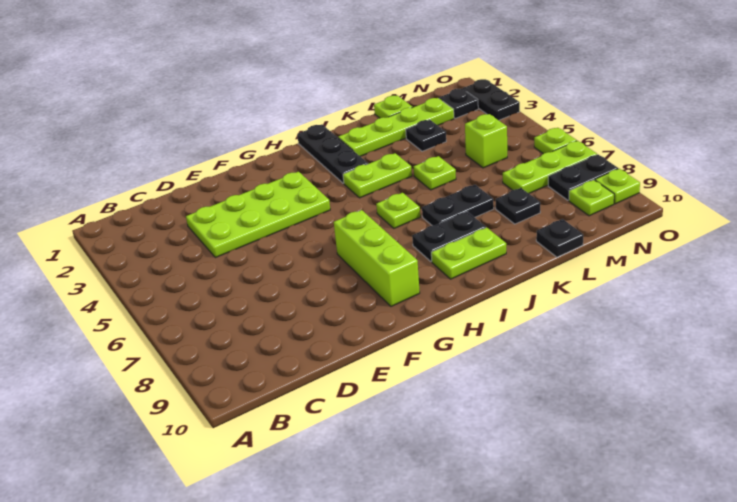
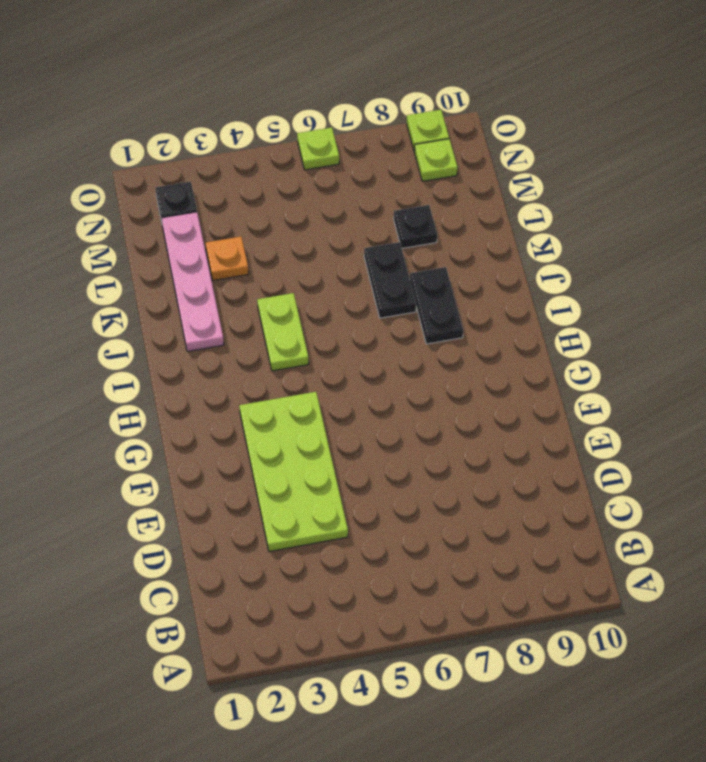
pink 1x4 plate [161,212,224,352] -> lime 1x4 plate [338,98,454,157]
orange 1x1 plate [206,237,249,281] -> black 1x1 plate [406,120,446,151]
none -> lime 1x3 brick [334,210,420,306]
none -> black 1x3 plate [297,124,368,183]
none -> lime 1x1 plate [376,193,420,228]

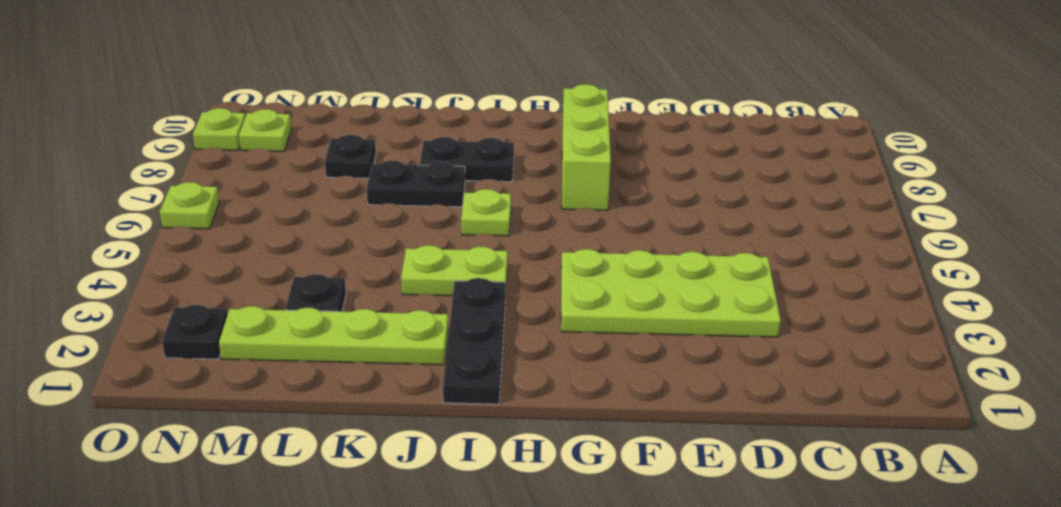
none -> lime 1x2 plate [431,227,506,279]
none -> lime 1x1 plate [414,156,456,190]
none -> lime 1x1 plate [374,96,413,118]

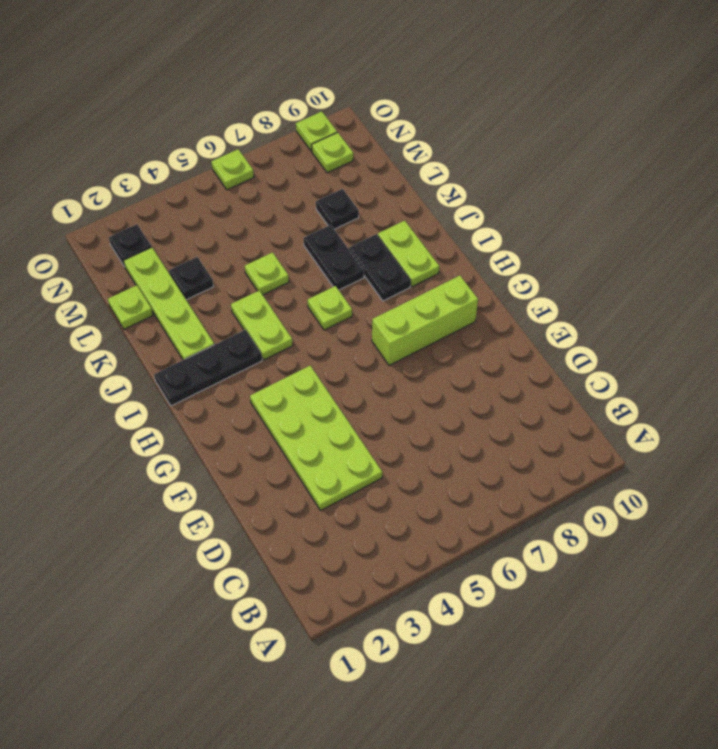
none -> black 1x1 plate [536,219,583,257]
none -> lime 1x1 brick [465,114,507,168]
none -> lime 1x3 plate [503,141,597,193]

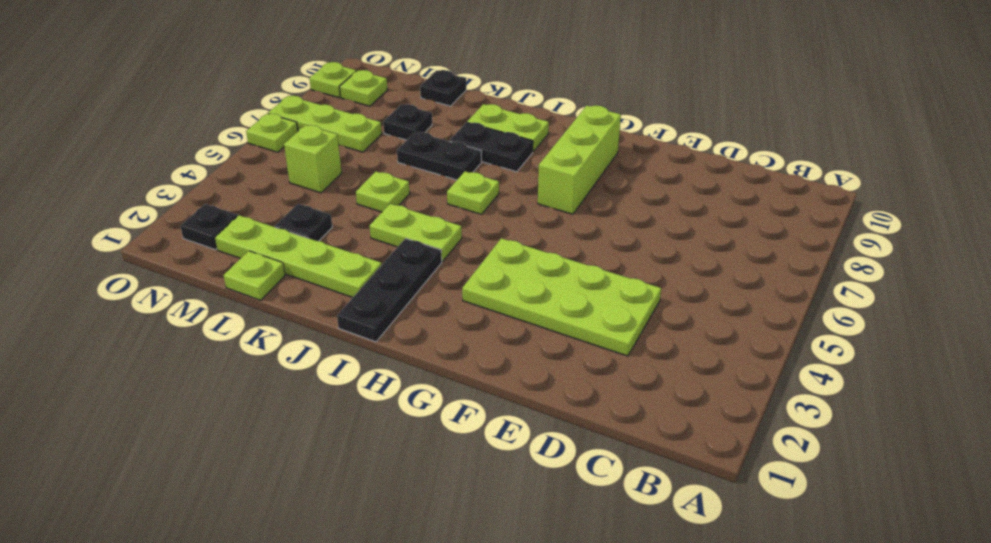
none -> black 1x2 plate [548,155,618,200]
none -> black 1x2 plate [463,79,520,120]

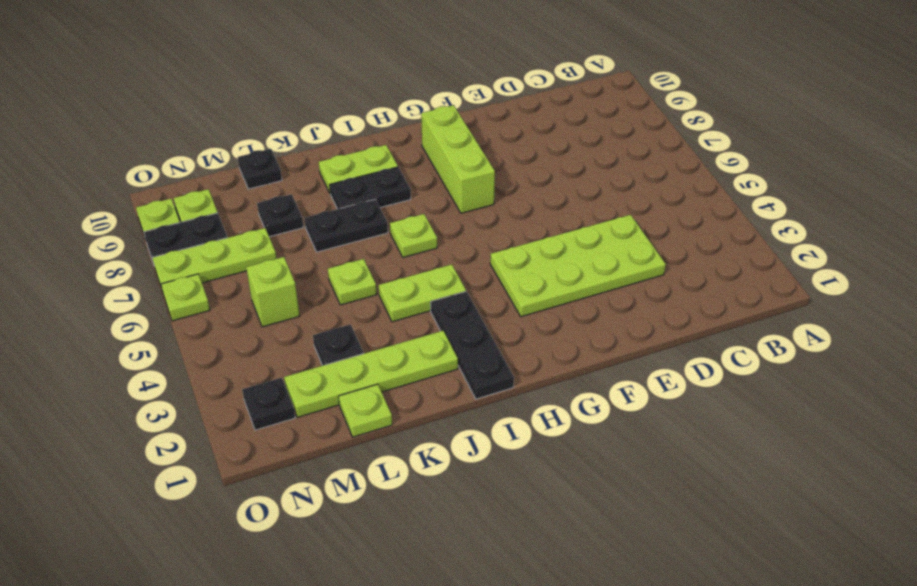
none -> black 1x2 plate [463,79,520,120]

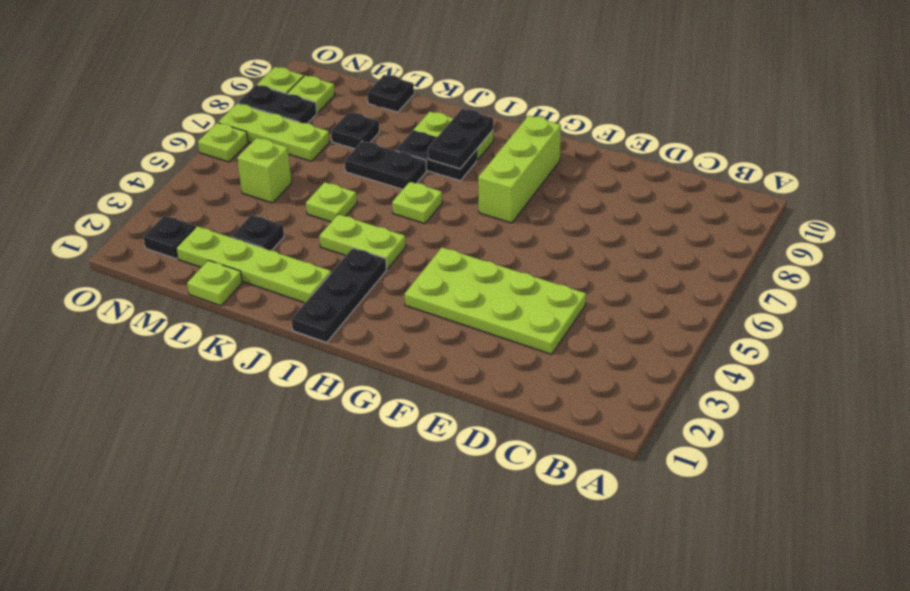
black 1x2 plate [428,109,493,169] -> black 1x2 plate moved to [463,79,520,120]

